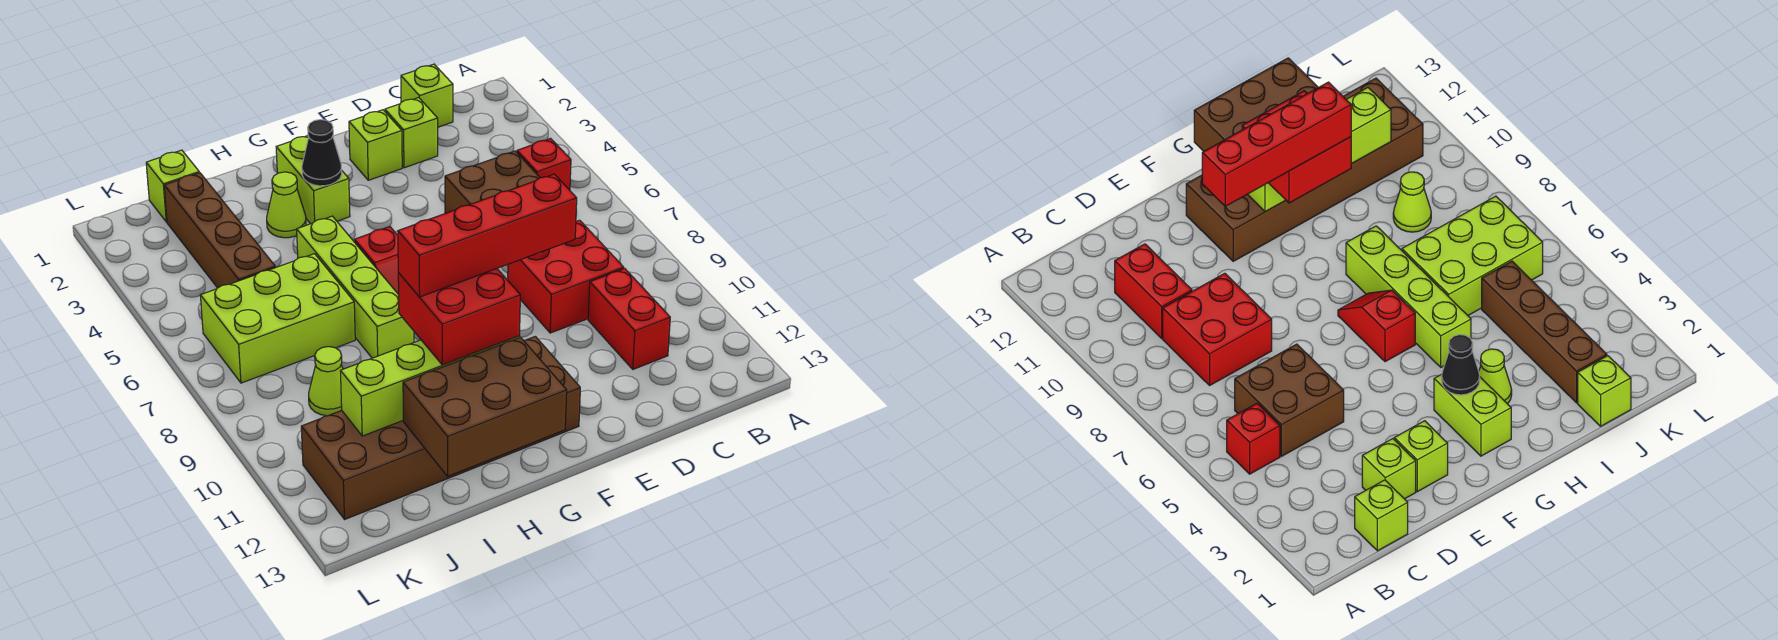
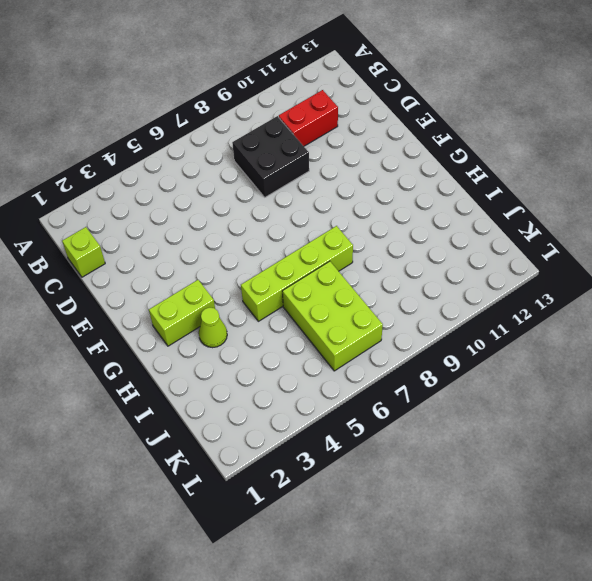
black 2x2 brick [232,116,309,197] -> red 2x2 brick [508,220,624,333]
none -> red 1x1 brick [517,138,571,190]
none -> brown 2x2 brick [445,151,540,213]
none -> lime 1x1 brick [385,98,438,168]

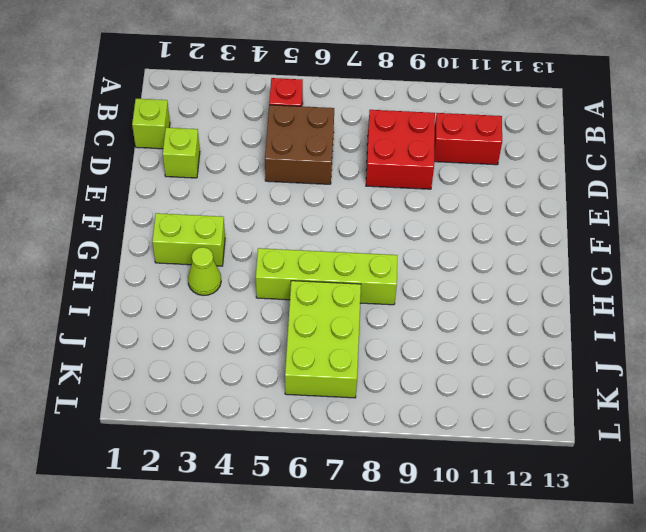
none -> lime 1x1 brick [349,110,402,180]
none -> brown 2x6 brick [301,336,580,519]
none -> red 1x2 slope [354,226,399,295]

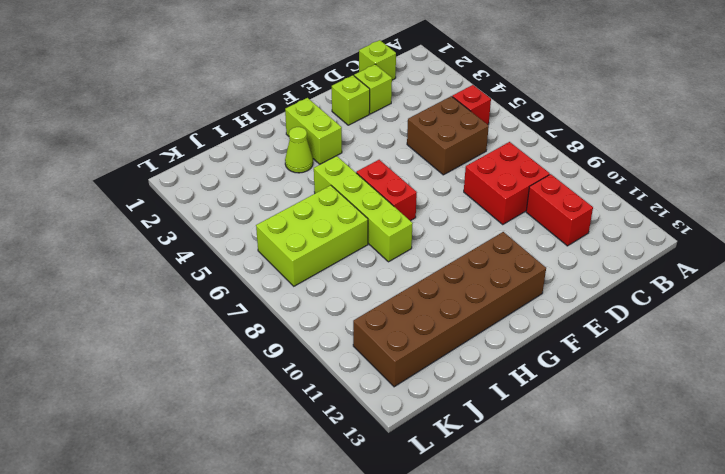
red 1x2 brick [356,160,417,221] -> red 1x2 slope [354,226,399,295]
none -> lime 1x1 brick [146,150,199,222]
none -> brown 1x4 brick [164,173,275,288]
none -> lime 1x1 cone [309,347,343,416]

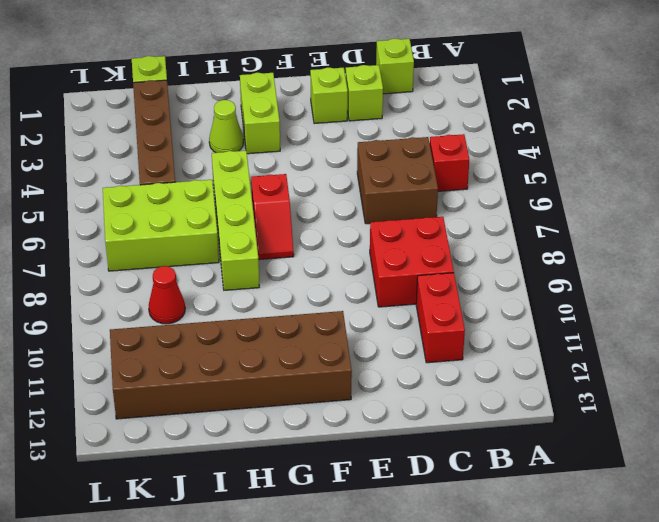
red 1x1 cone [149,266,185,324] -> lime 1x1 cone [309,347,343,416]
none -> black 1x1 cone [302,120,342,186]
none -> lime 1x4 brick [340,336,520,436]
none -> brown 2x3 brick [403,337,567,476]

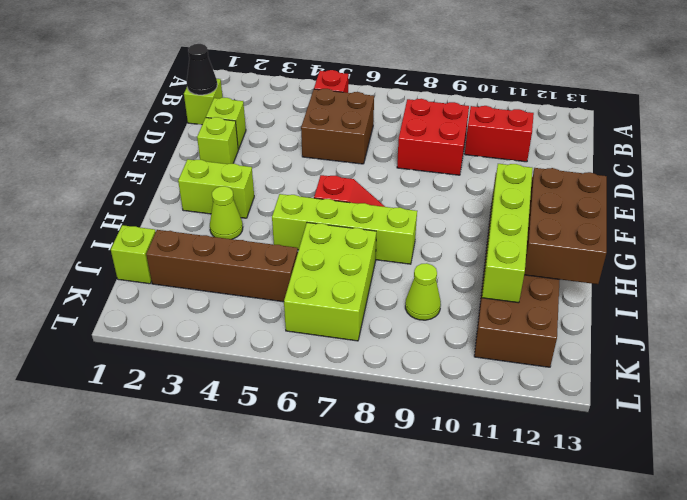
black 1x1 cone [187,44,217,95] -> black 1x1 cone moved to [302,120,342,186]
none -> red 2x2 brick [398,269,520,365]
none -> red 1x4 brick [398,174,577,297]

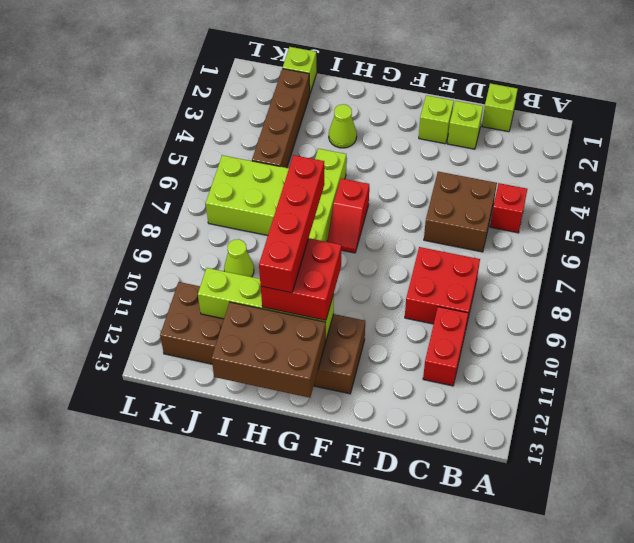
red 1x4 brick [259,155,324,293] -> red 1x4 brick turned to [398,174,577,297]
none -> lime 1x2 brick [276,136,350,224]
none -> black 1x1 cone [302,120,342,186]

